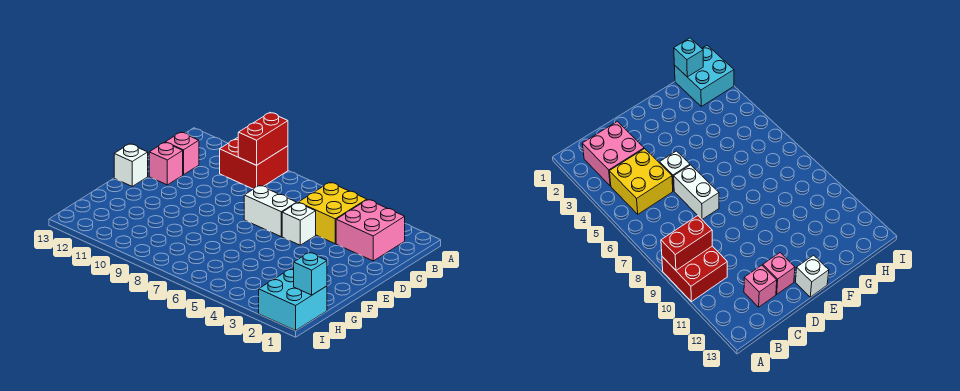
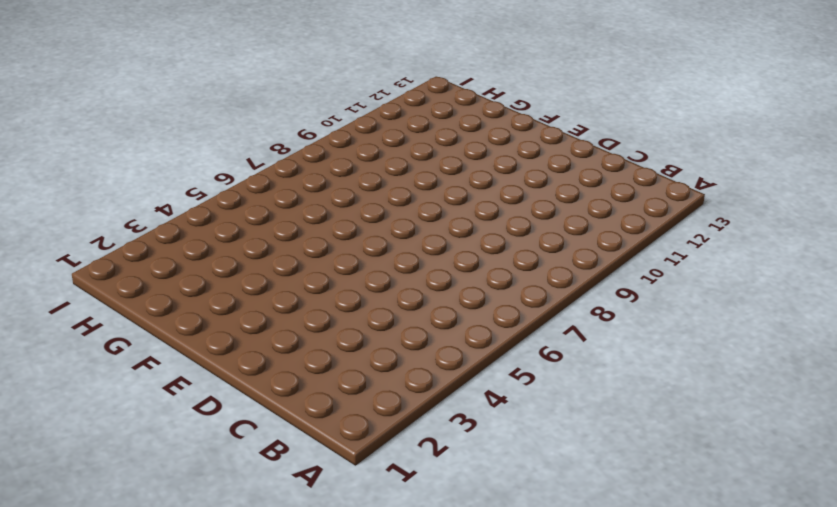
none -> red 2x2 brick [220,138,288,189]
none -> pink 2x2 brick [336,200,405,261]

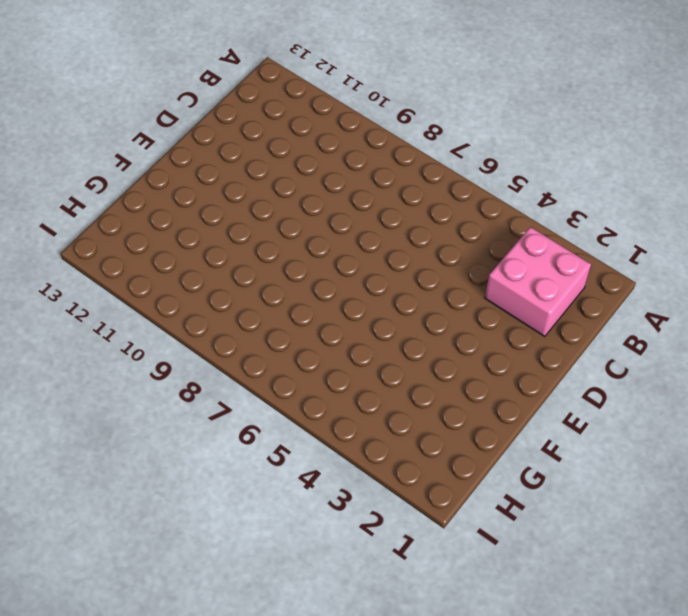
none -> red 2x2 brick [220,138,288,189]
none -> yellow 2x2 brick [298,182,367,244]

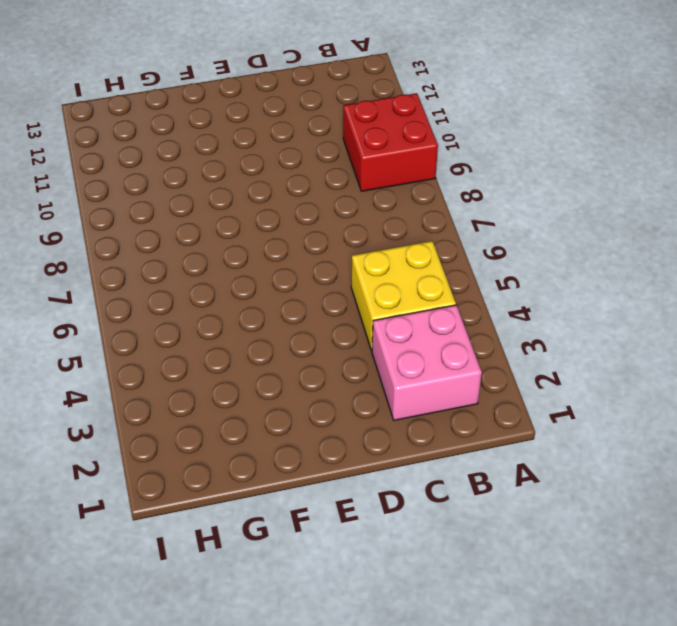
none -> pink 1x1 brick [165,132,199,175]
none -> white 1x1 brick [282,203,316,245]

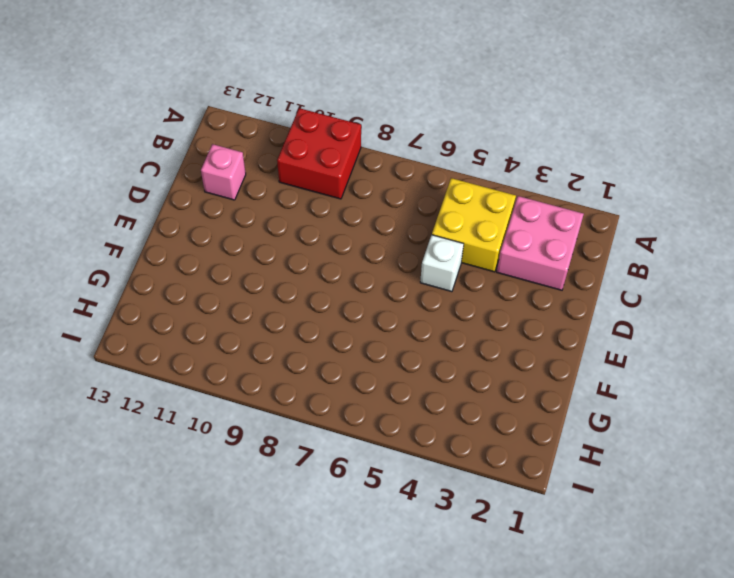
none -> white 1x2 brick [244,185,297,236]
none -> pink 1x1 brick [149,142,183,185]

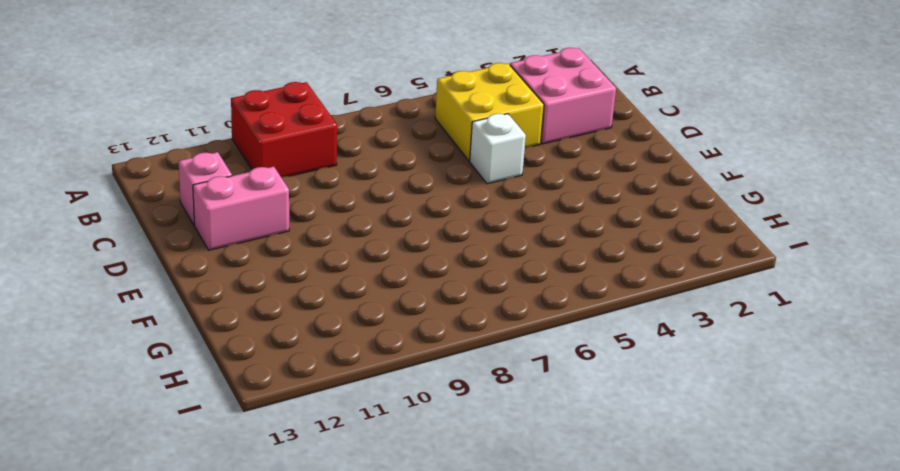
pink 1x2 brick [193,167,289,250] -> pink 1x1 brick [149,142,183,185]
none -> white 1x2 brick [244,185,297,236]
none -> white 1x1 brick [114,144,148,186]

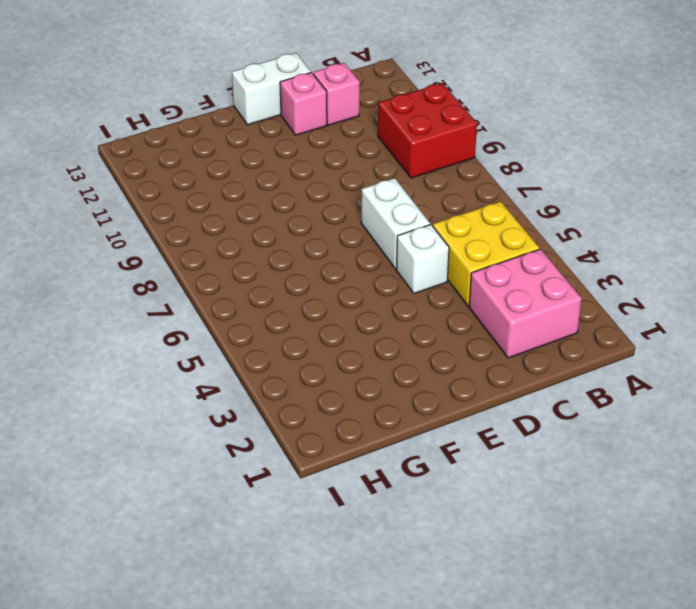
white 1x2 brick [232,53,311,125] -> white 1x1 brick [114,144,148,186]
none -> cyan 2x2 brick [259,269,327,330]
none -> red 1x2 brick [238,113,288,165]

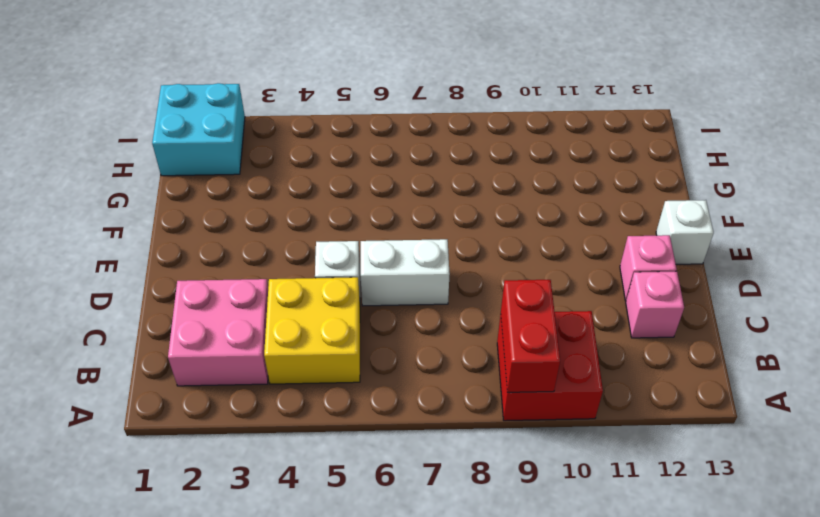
none -> cyan 1x1 brick [294,253,327,295]

